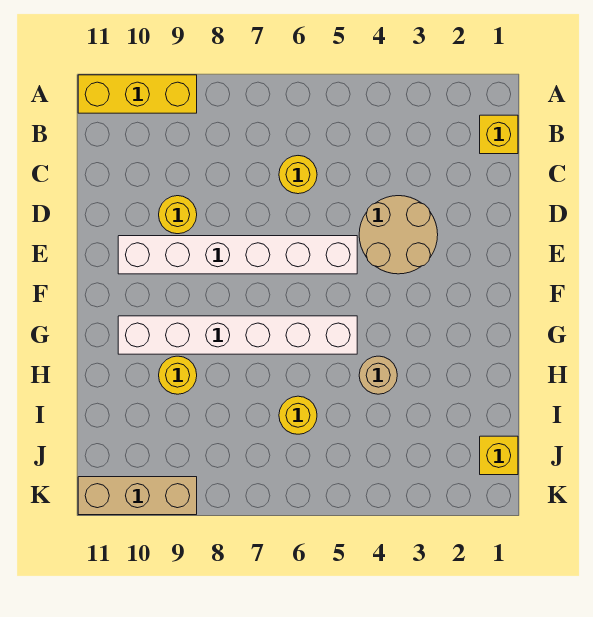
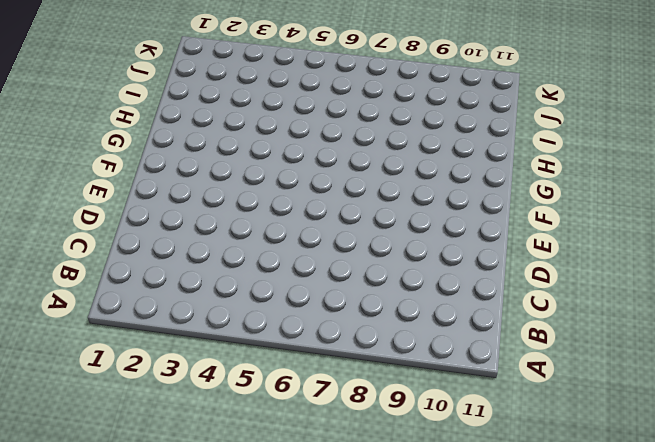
none -> yellow 1x3 brick [78,75,197,113]
none -> yellow 1x1 brick [480,115,518,154]
none -> yellow 1x1 round brick [279,156,317,194]

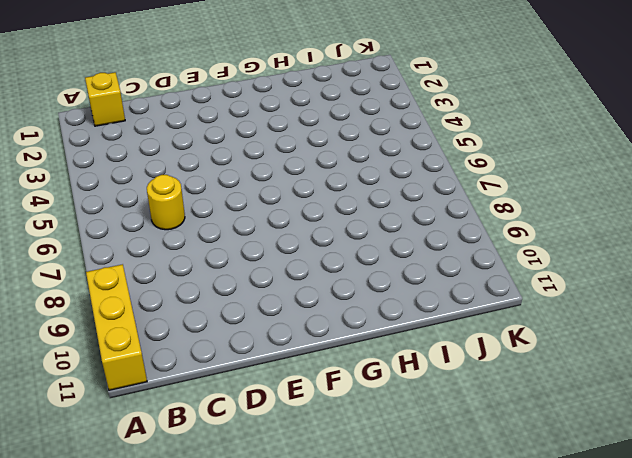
none -> tan 2x2 round brick [359,196,438,274]
none -> yellow 1x1 round brick [159,196,197,234]
none -> white 1x6 brick [118,236,357,274]

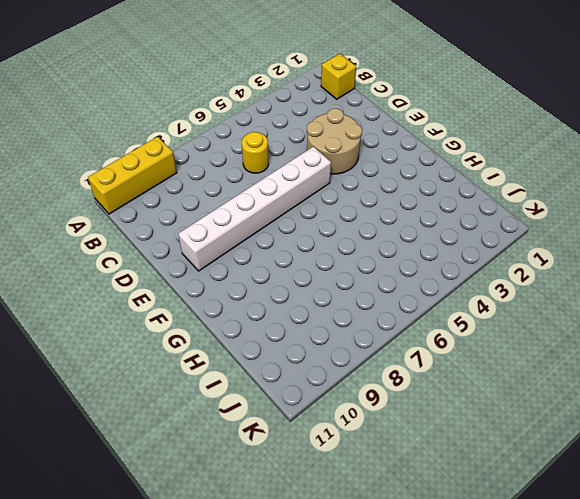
none -> yellow 1x1 round brick [159,196,197,234]
none -> white 1x6 brick [118,316,357,354]
none -> tan 1x1 round brick [359,356,397,394]

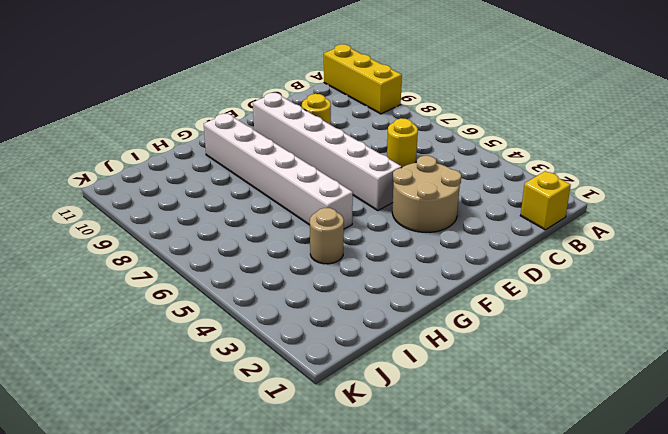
none -> yellow 1x1 round brick [159,356,197,394]
none -> yellow 1x1 round brick [279,396,317,434]
none -> yellow 1x1 brick [480,436,518,475]

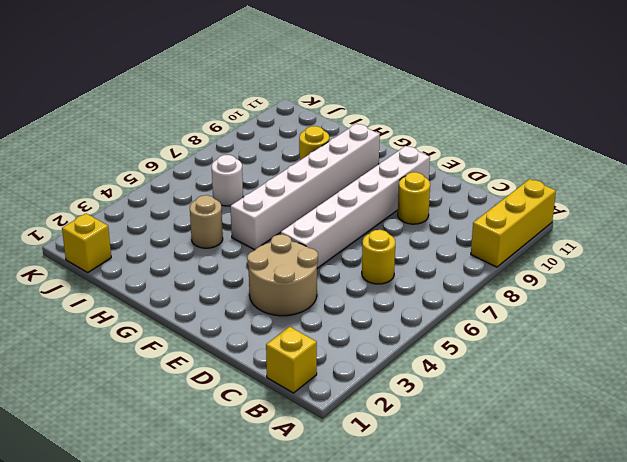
white 1x1 round brick [212,155,243,206] -> yellow 1x1 round brick [279,396,317,434]
none -> tan 1x3 brick [78,477,197,515]

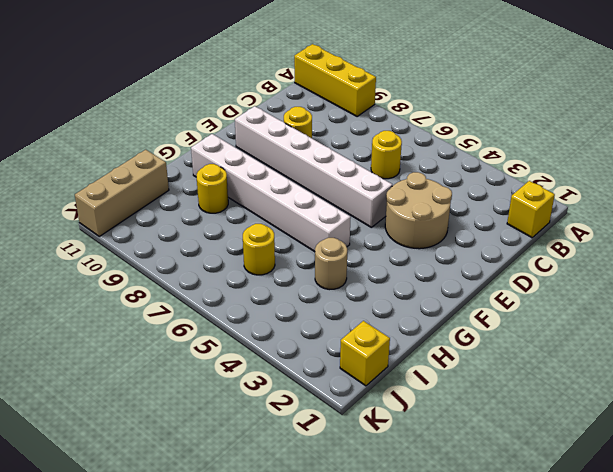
tan 1x3 brick [75,150,169,236] -> tan 1x3 brick turned to [78,477,197,515]

